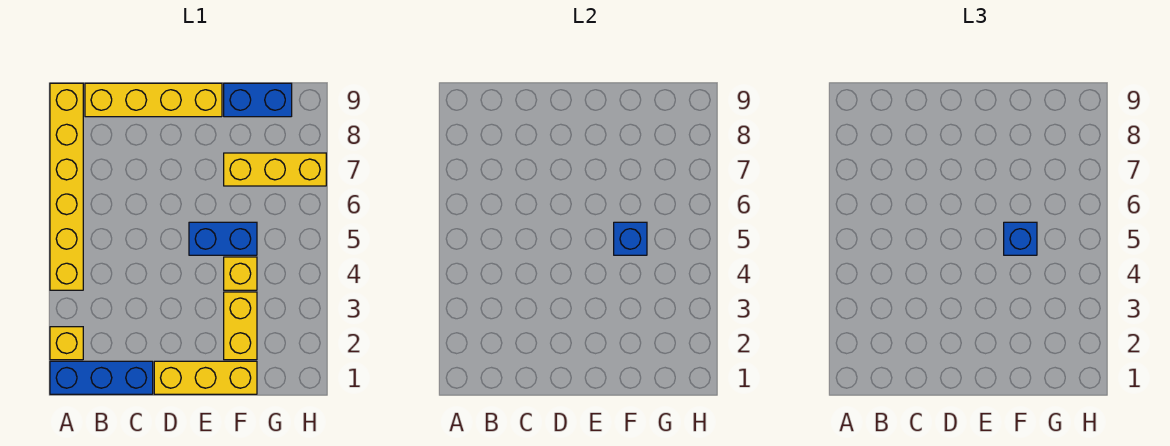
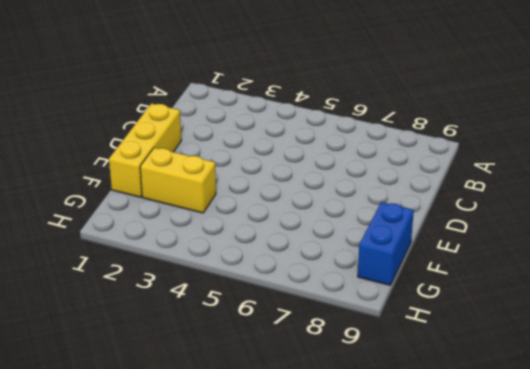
none -> blue 1x3 brick [50,361,153,394]
none -> yellow 1x1 brick [50,327,83,360]
none -> yellow 1x6 brick [50,83,83,290]

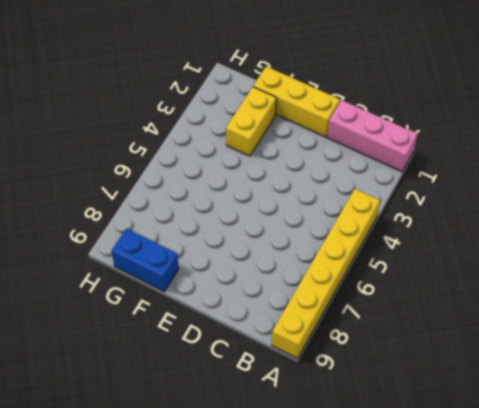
pink 1x3 brick [327,100,417,172] -> blue 1x3 brick [50,361,153,394]
none -> yellow 1x1 brick [50,327,83,360]
none -> yellow 1x4 brick [85,83,222,117]
none -> blue 1x2 brick [189,222,257,255]

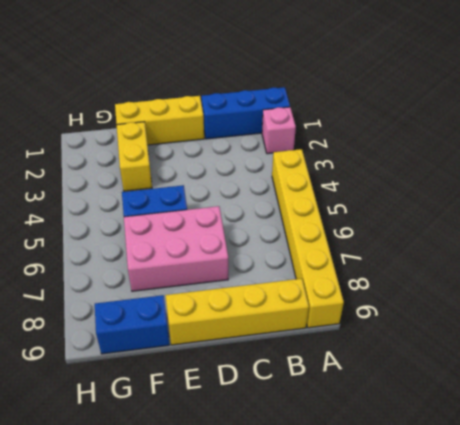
pink 1x1 brick [262,107,296,154] -> yellow 1x1 brick [50,327,83,360]
pink 2x3 brick [124,206,228,291] -> yellow 1x3 brick [224,153,326,186]
none -> yellow 1x1 brick [224,257,257,290]
none -> blue 1x1 brick [614,222,647,255]
none -> blue 1x1 brick [1004,222,1037,255]

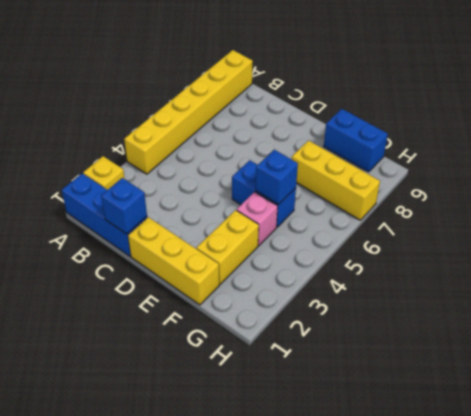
blue 1x1 brick [101,178,147,234] -> blue 1x1 brick moved to [1004,222,1037,255]
pink 1x1 brick [237,192,278,246] -> yellow 1x1 brick [224,257,257,290]
none -> yellow 1x4 brick [85,83,222,117]

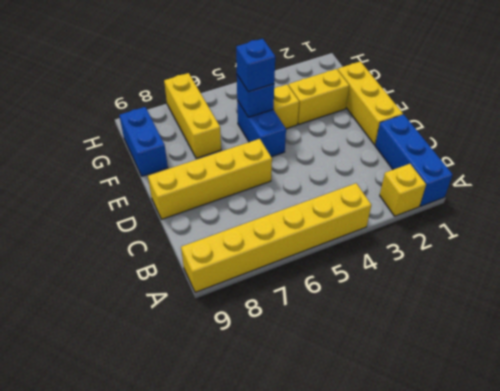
yellow 1x4 brick [148,139,272,219] -> yellow 1x4 brick turned to [85,83,222,117]

